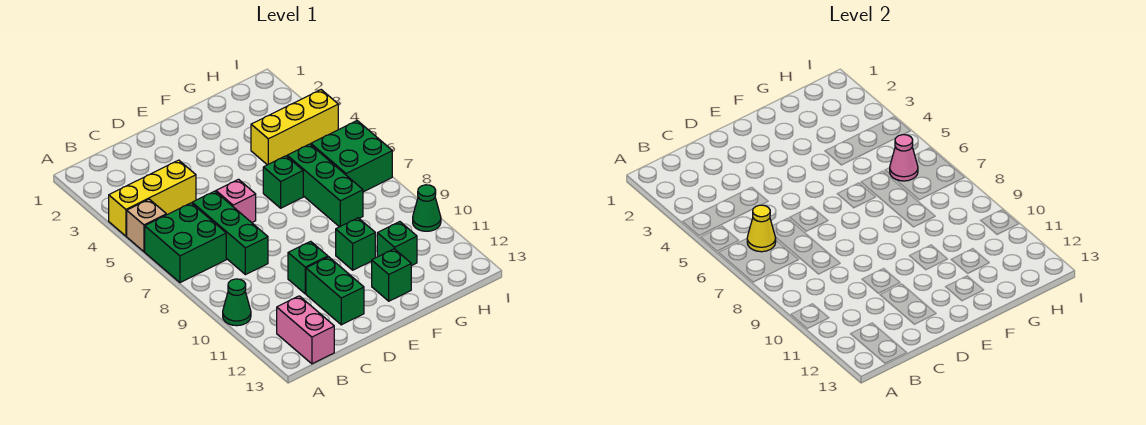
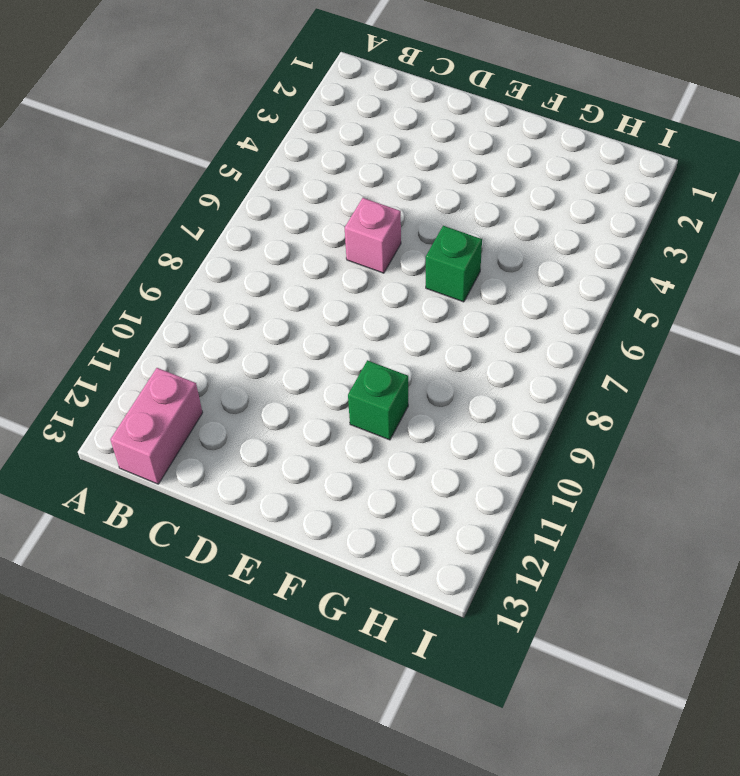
none -> yellow 1x3 brick [109,160,196,236]
none -> tan 1x1 brick [127,199,166,252]
none -> green 2x2 brick [145,203,226,283]

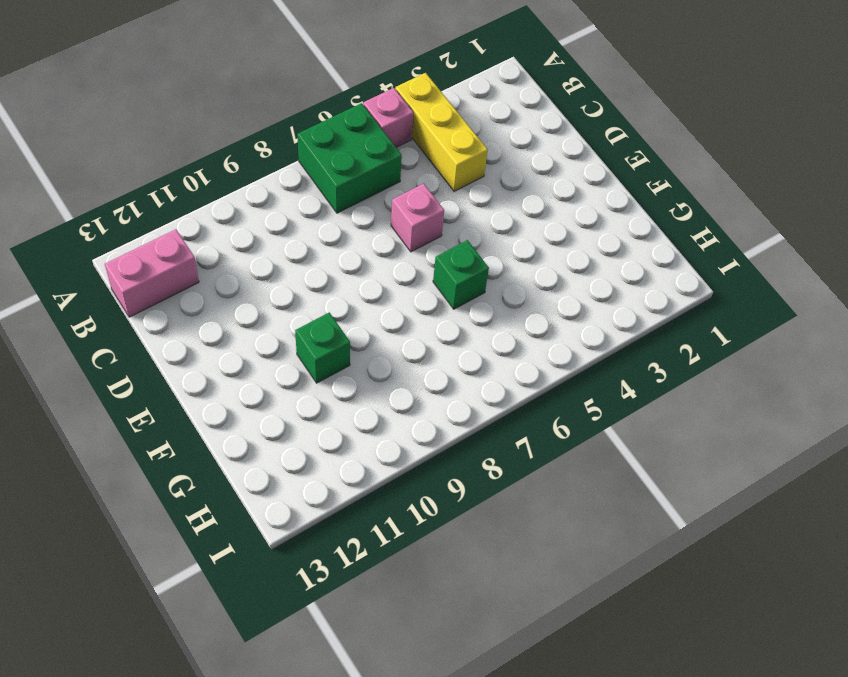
pink 1x1 brick [363,88,413,147] -> tan 1x1 brick [127,199,166,252]
none -> green 1x1 cone [223,279,251,326]
none -> green 1x3 brick [192,191,268,275]
none -> green 1x1 brick [288,241,328,294]

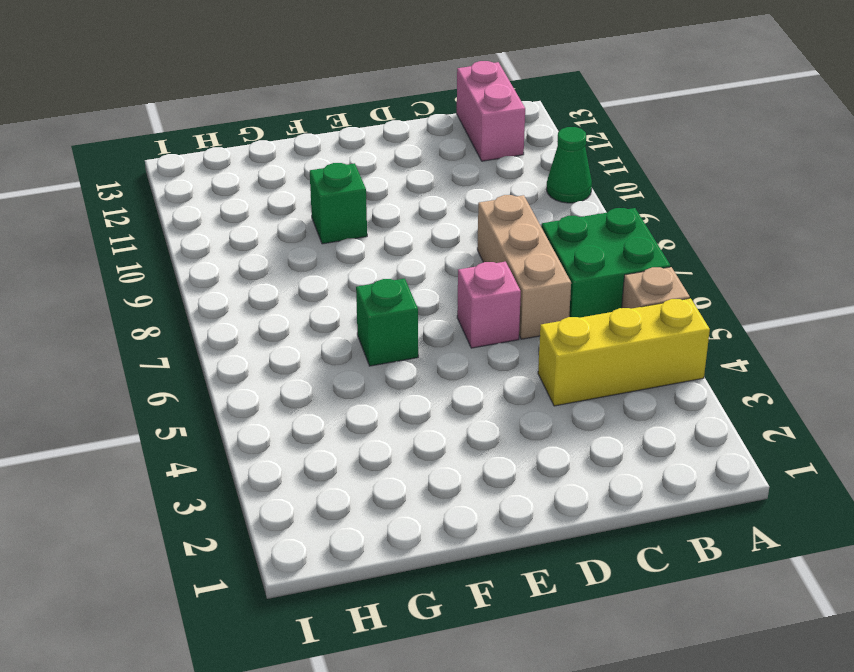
tan 1x3 brick [477,195,571,339] -> green 1x3 brick [192,191,268,275]
none -> green 1x1 brick [288,241,328,294]
none -> green 1x2 brick [306,257,364,325]
none -> green 1x1 brick [372,249,411,301]

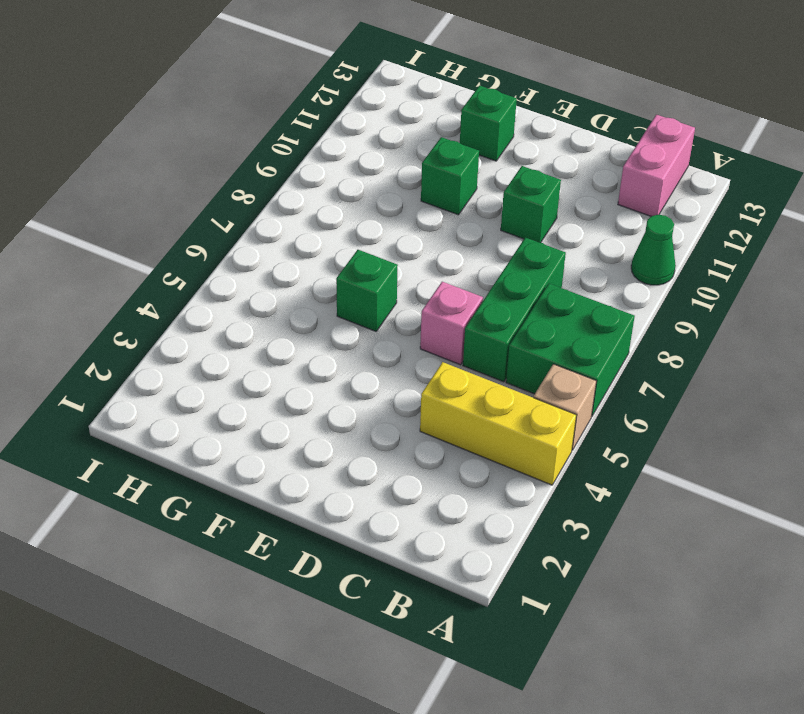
none -> green 1x2 brick [306,257,364,325]
none -> yellow 1x3 brick [251,90,338,165]
none -> green 1x3 brick [287,144,363,227]

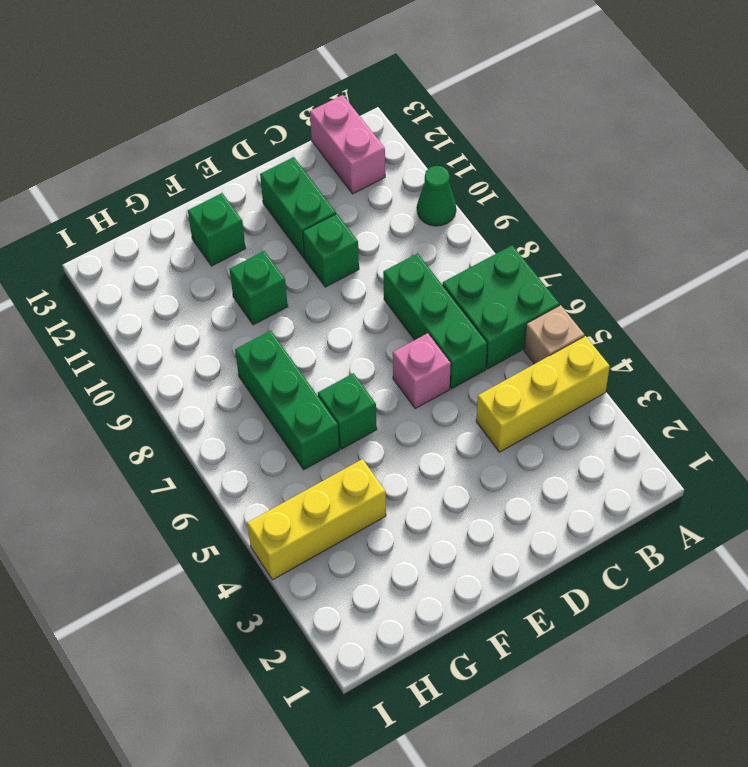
none -> green 1x1 brick [377,222,417,266]
none -> green 2x2 brick [311,121,392,192]
none -> green 1x1 cone [413,185,441,231]

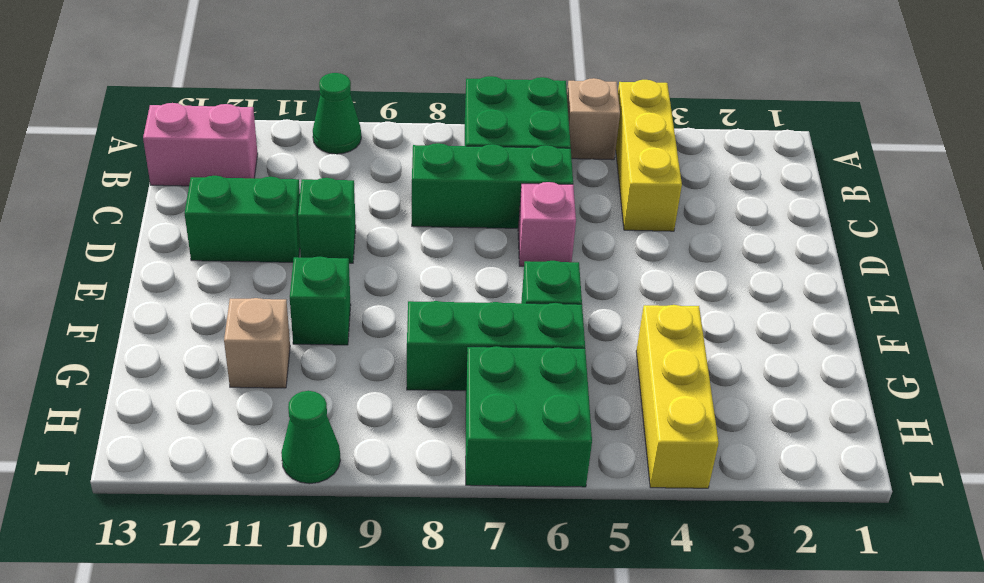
tan 1x1 brick [224,298,290,388] -> green 1x1 brick [377,222,417,266]
none -> green 1x1 brick [372,249,411,301]
none -> yellow 1x1 cone [747,205,776,252]
none -> pink 1x1 cone [890,135,918,181]

